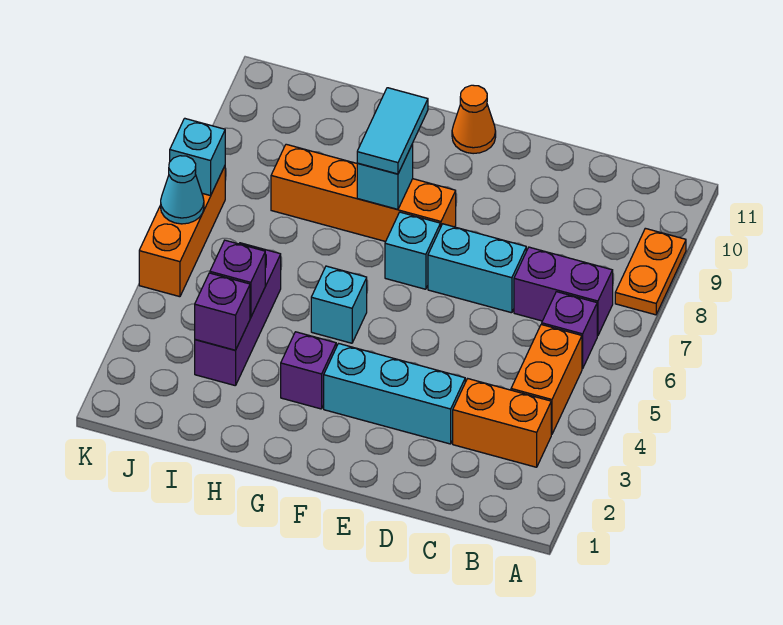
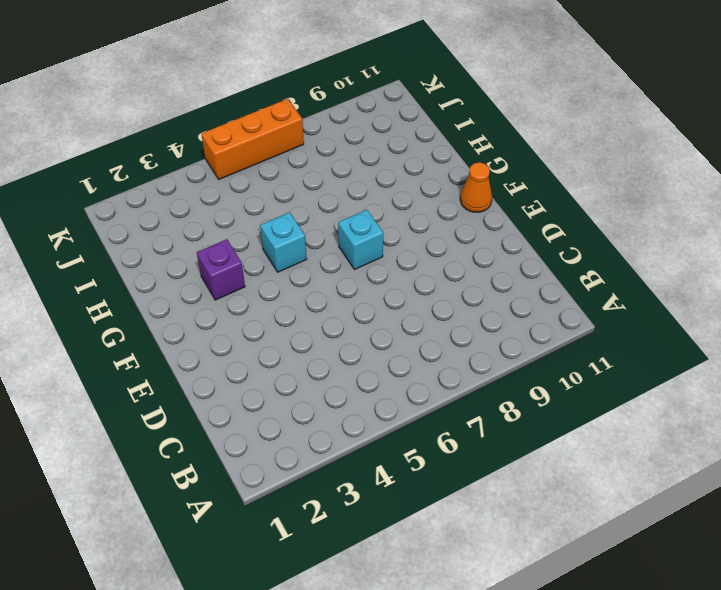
none -> orange 1x2 plate [615,228,686,315]
none -> orange 1x2 brick [453,379,551,467]
none -> orange 1x2 brick [511,324,582,434]

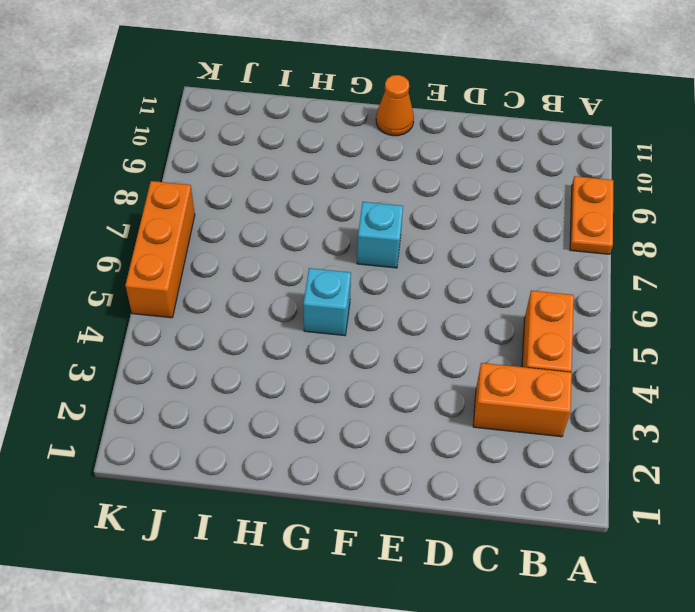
none -> purple 1x1 brick [542,292,597,369]
none -> purple 1x2 brick [514,247,613,336]
none -> cyan 1x3 brick [324,344,465,444]

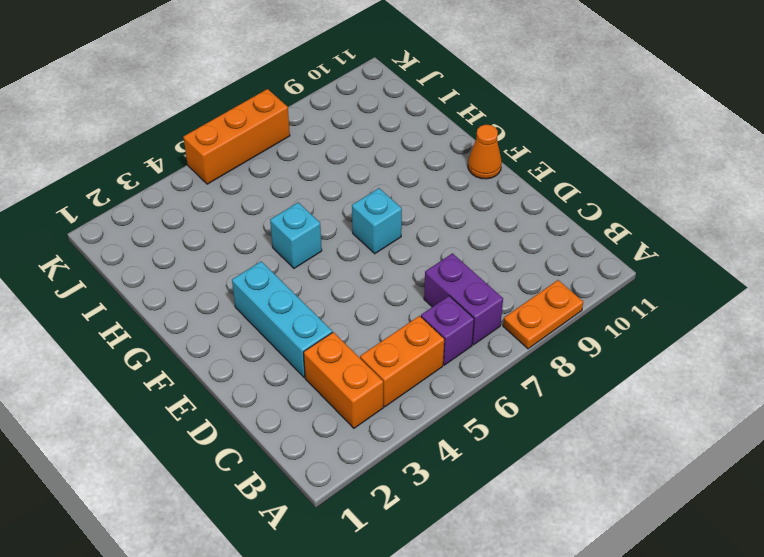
none -> cyan 1x2 brick [428,224,526,313]
none -> orange 1x4 brick [271,144,456,242]
none -> purple 1x1 brick [281,332,336,409]

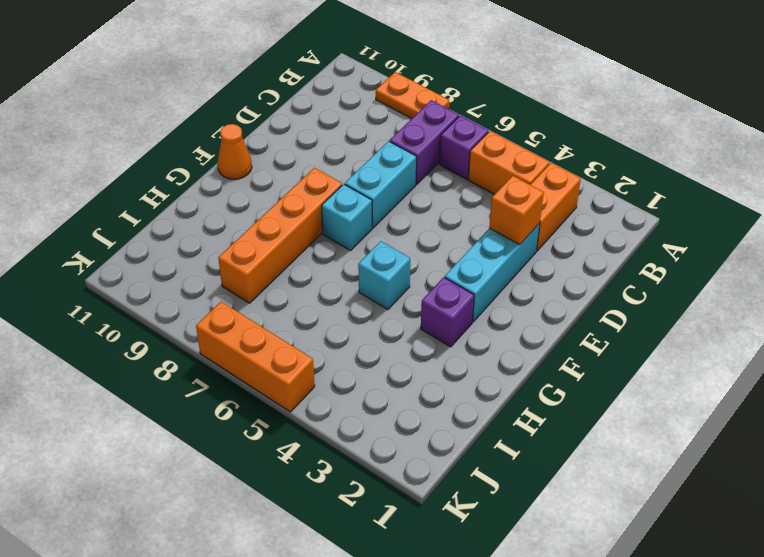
orange 1x1 brick [489,176,544,245] -> none
none -> purple 1x3 brick [195,243,281,386]
none -> cyan 1x1 brick [357,144,413,209]
none -> purple 1x1 brick [195,273,250,350]

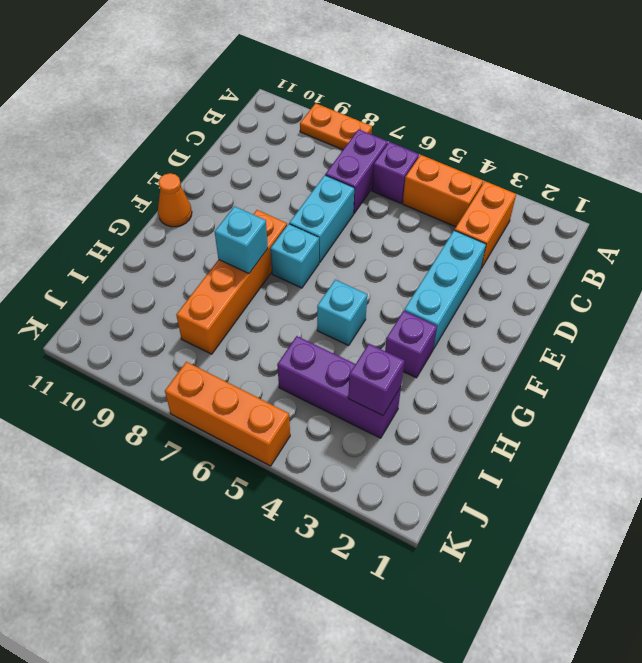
none -> purple 1x1 brick [210,240,265,317]
none -> cyan 1x1 cone [161,156,204,224]
none -> cyan 1x1 brick [170,118,225,196]

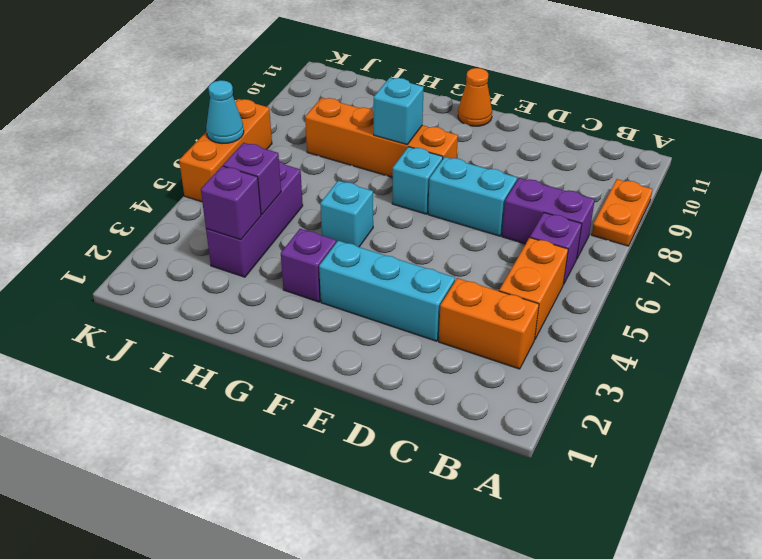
none -> cyan 1x1 brick [170,118,225,196]
none -> cyan 1x2 tile [357,88,428,174]

